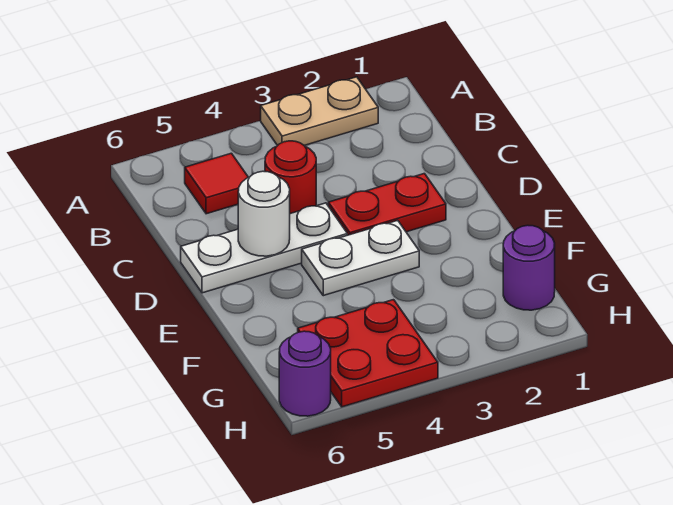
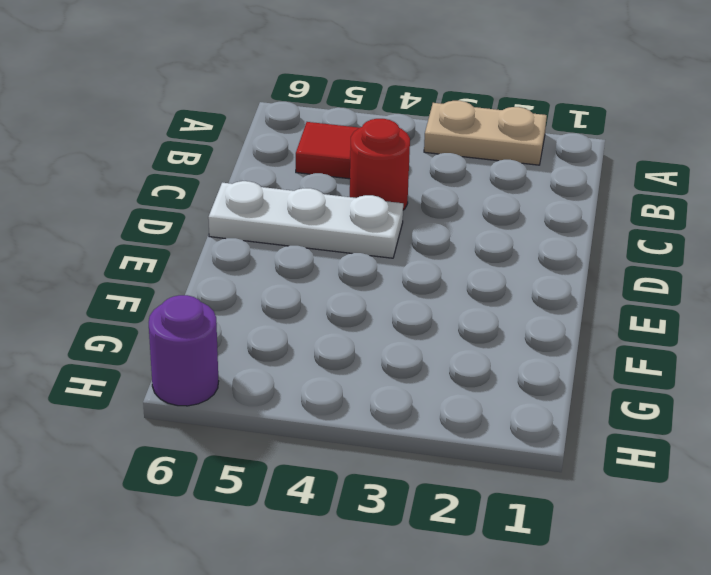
none -> red 1x2 plate [328,174,446,235]
none -> white 1x2 plate [302,220,419,296]

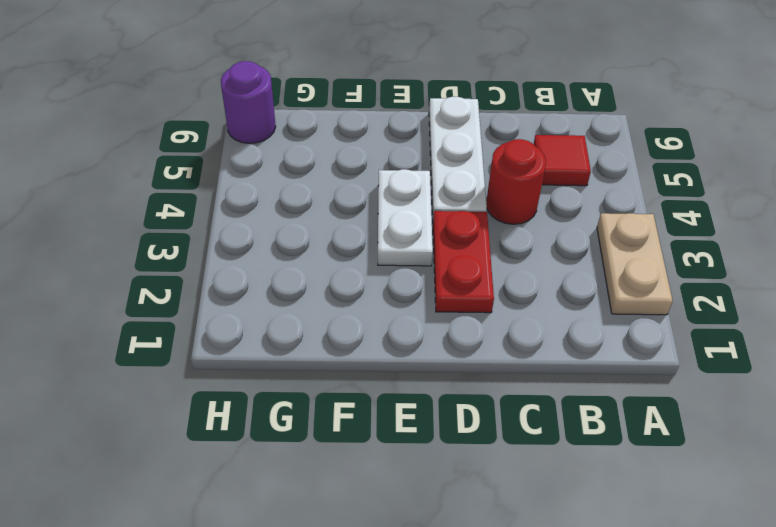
none -> purple 1x1 round brick [503,225,555,310]
none -> red 2x2 plate [298,300,438,407]

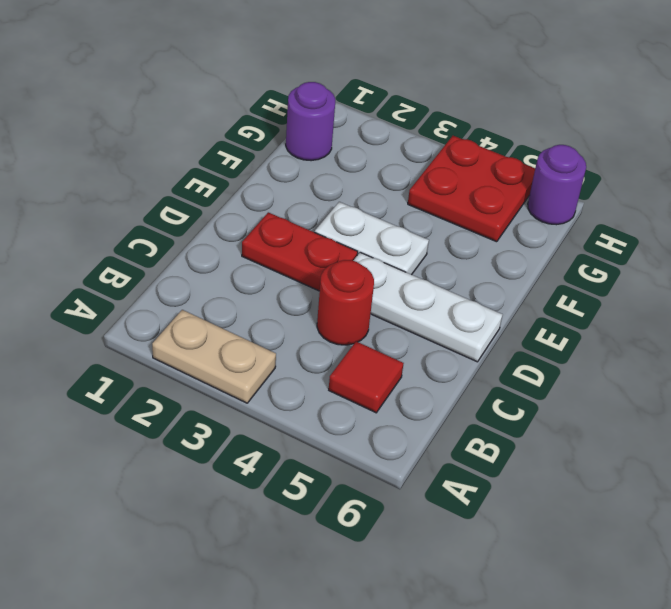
none -> white 1x1 round brick [238,171,290,256]

